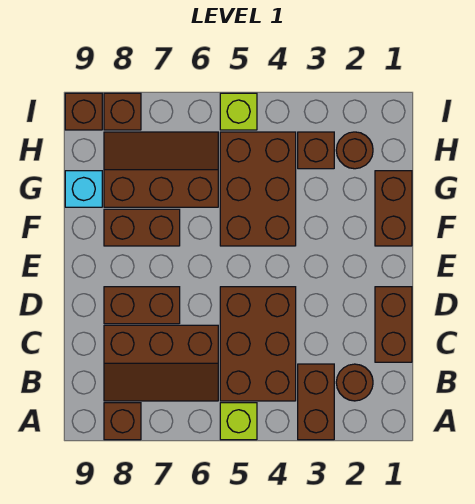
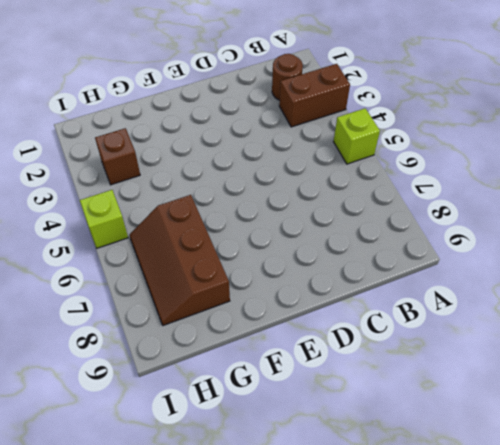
none -> brown 1x1 brick [104,403,141,440]
none -> brown 2x3 brick [220,287,296,401]
none -> brown 2x3 slope [104,325,218,401]

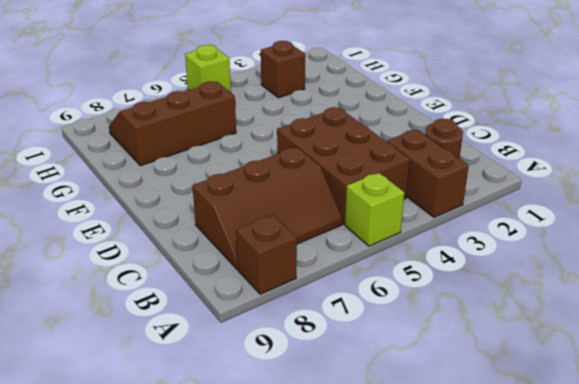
none -> brown 1x2 brick [375,287,412,362]
none -> brown 1x2 brick [104,287,180,324]
none -> brown 1x2 brick [375,171,412,246]

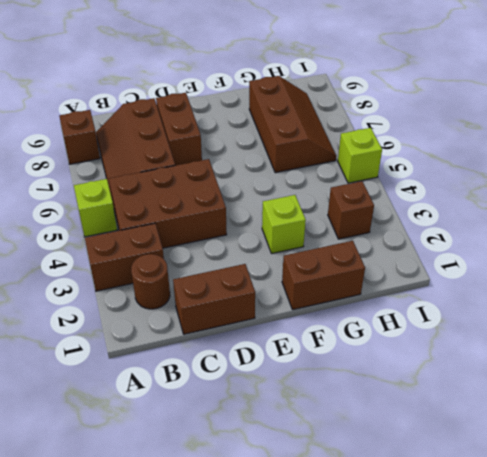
lime 1x1 brick [262,195,306,253] -> none
none -> brown 2x3 brick [220,132,296,246]
none -> brown 1x2 brick [104,209,180,246]
none -> cyan 1x1 brick [65,171,102,207]

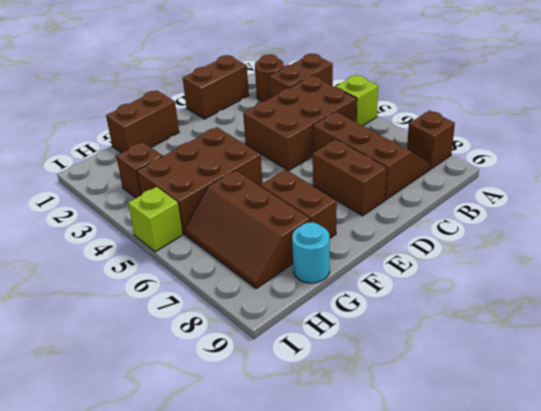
cyan 1x1 round brick [292,222,330,283] -> cyan 1x1 brick [65,171,102,207]
none -> brown 1x1 round brick [336,132,373,169]
none -> brown 1x1 brick [104,93,141,130]
none -> brown 1x1 brick [65,93,102,130]

